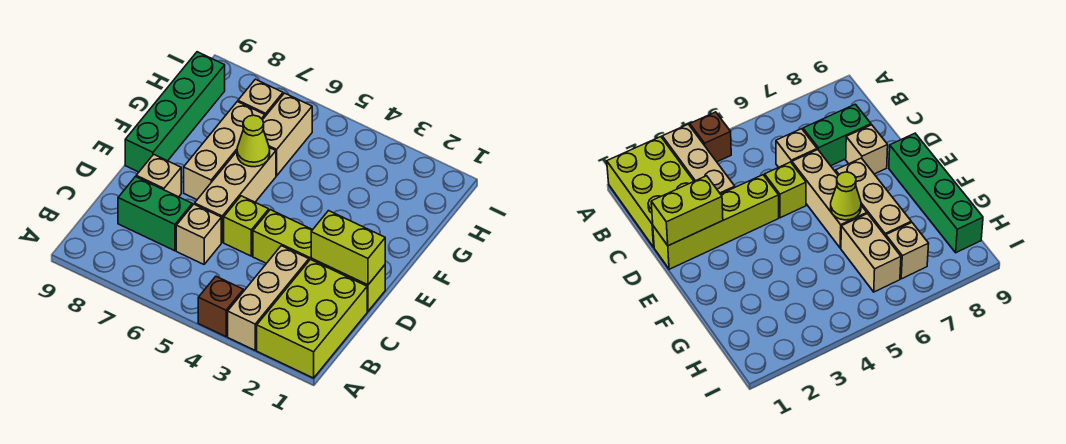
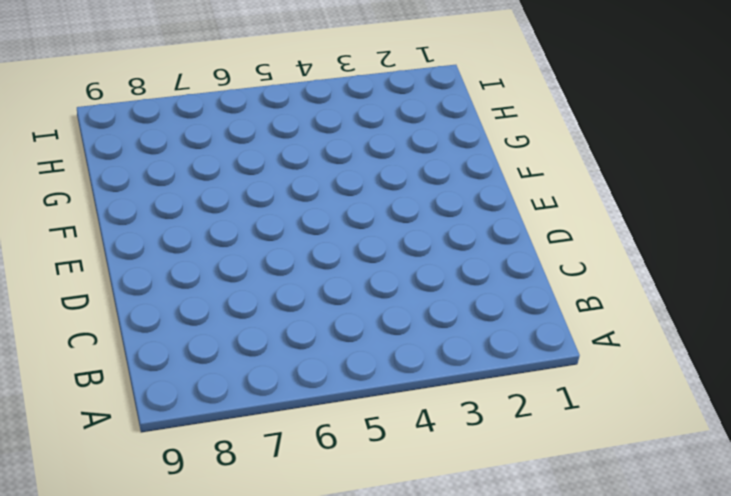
none -> lime 2x3 brick [257,260,367,378]
none -> tan 1x3 brick [228,246,309,350]
none -> brown 1x1 brick [198,276,243,337]

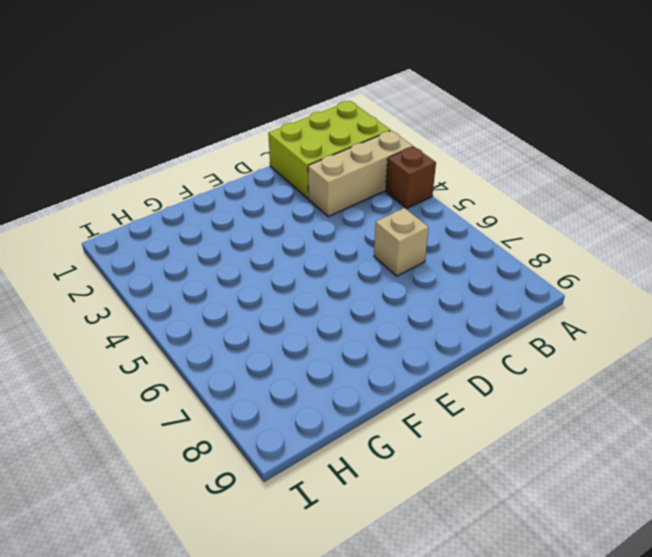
none -> green 1x2 brick [118,177,192,251]
none -> lime 1x4 brick [253,210,385,311]
none -> lime 1x1 brick [224,196,269,256]

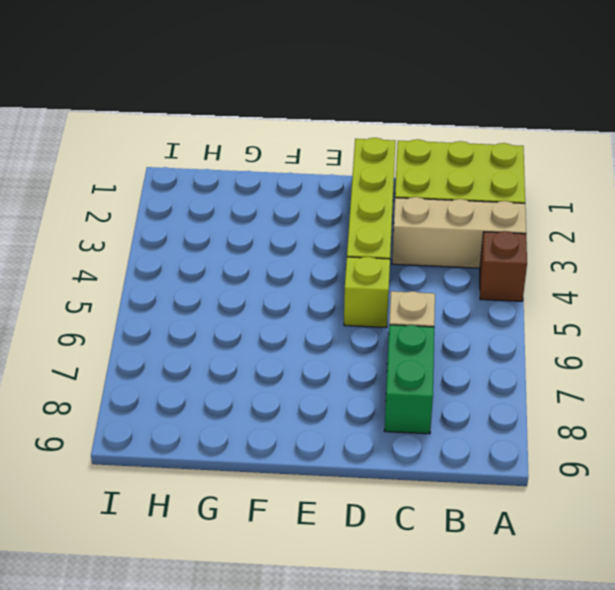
none -> tan 1x3 brick [195,148,276,242]
none -> tan 1x1 brick [136,154,181,197]
none -> tan 1x3 brick [184,102,265,200]

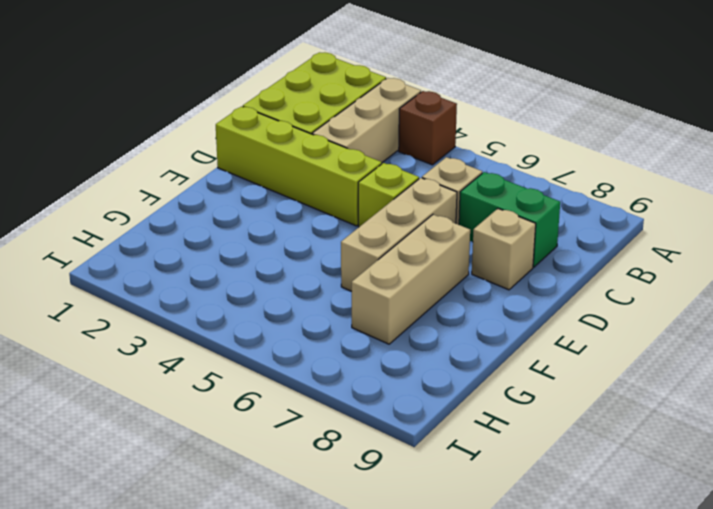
none -> green 1x4 brick [125,52,225,172]
none -> tan 1x2 brick [263,93,312,176]
none -> tan 1x1 brick [238,79,283,116]

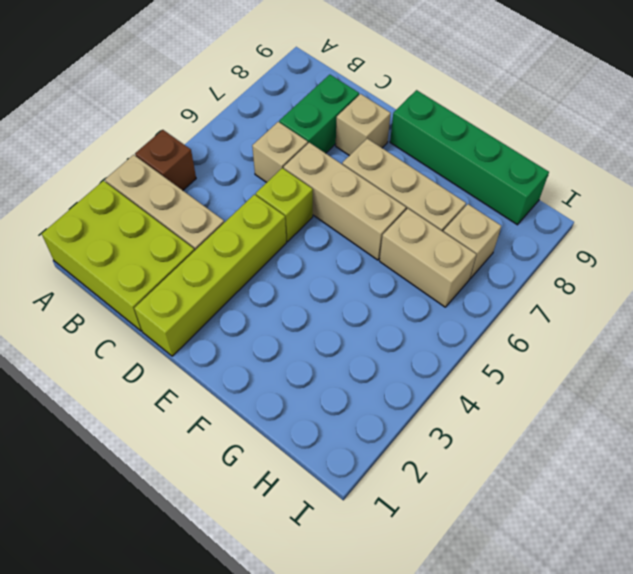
none -> lime 1x2 brick [311,211,385,285]
none -> lime 1x1 cone [237,115,270,167]

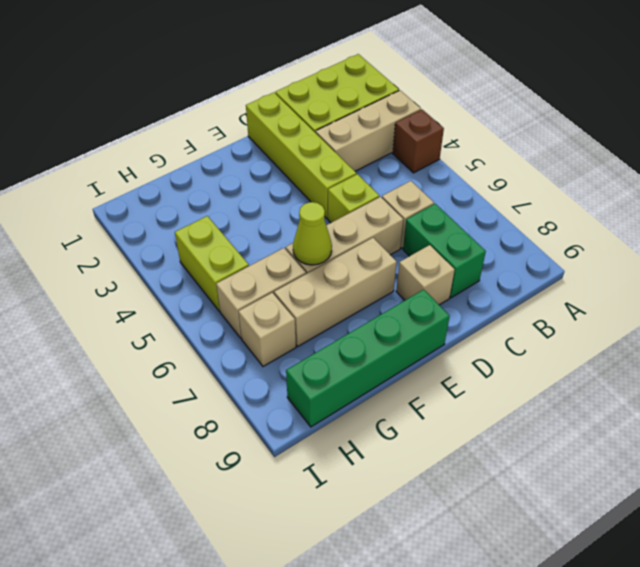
lime 1x2 brick [175,216,249,311] -> lime 1x2 brick moved to [311,211,385,285]

